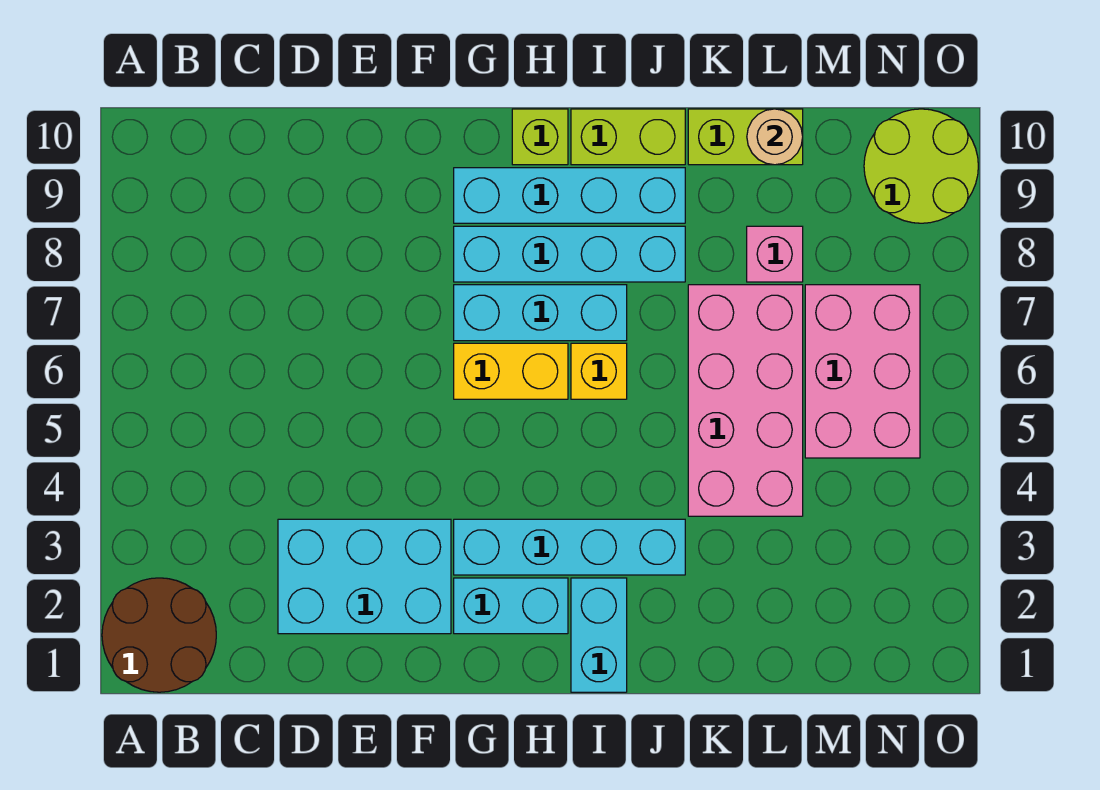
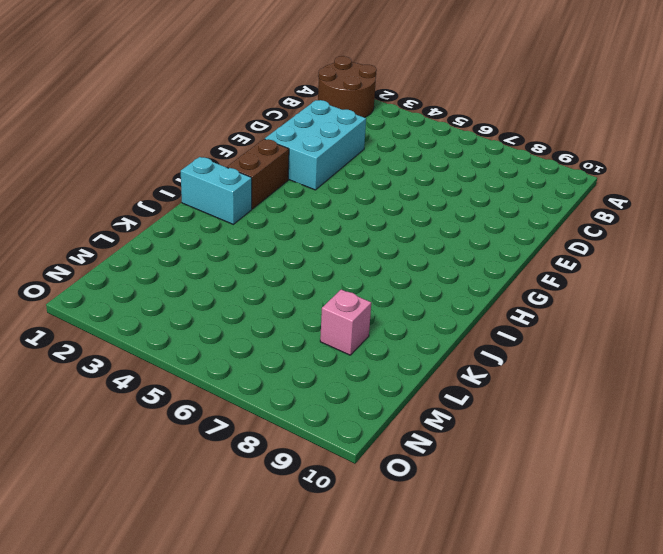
brown 1x2 brick [227,139,289,209] -> cyan 1x2 brick [454,578,568,634]
none -> cyan 1x4 brick [454,519,685,575]
none -> yellow 1x2 brick [454,343,568,399]
none -> cyan 1x3 brick [454,285,627,341]

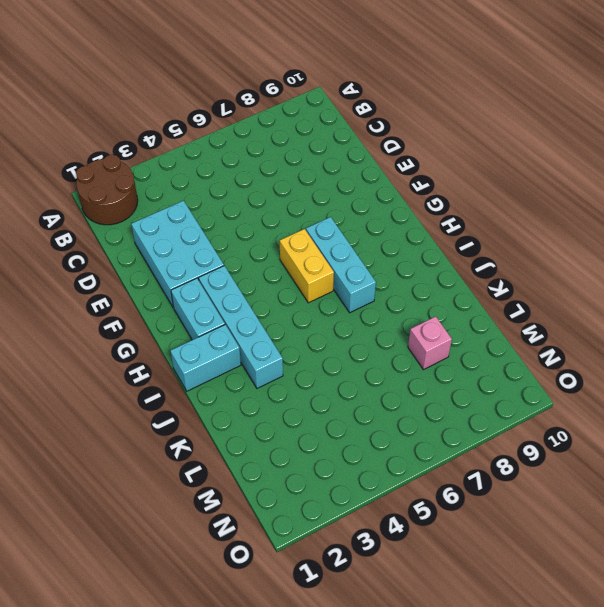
none -> cyan 1x4 brick [454,226,685,282]
none -> cyan 1x4 brick [454,168,685,223]
none -> lime 1x1 brick [512,109,568,165]

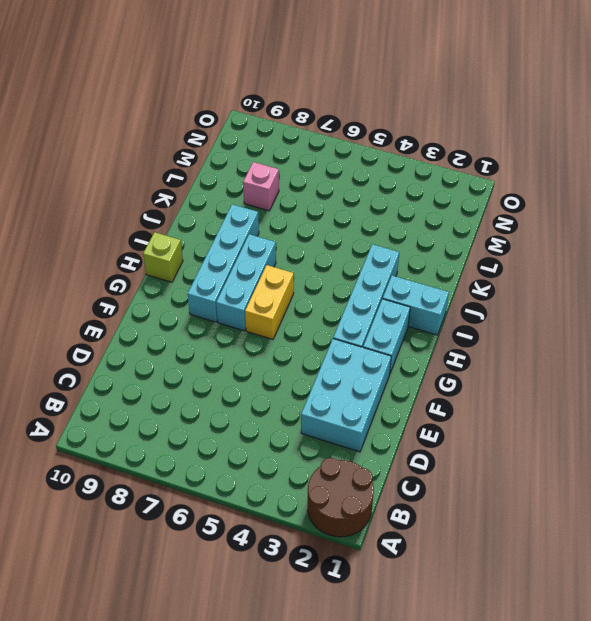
none -> cyan 1x4 brick [454,168,685,223]
none -> yellow 1x1 brick [571,343,627,399]
none -> lime 1x2 brick [571,109,685,165]

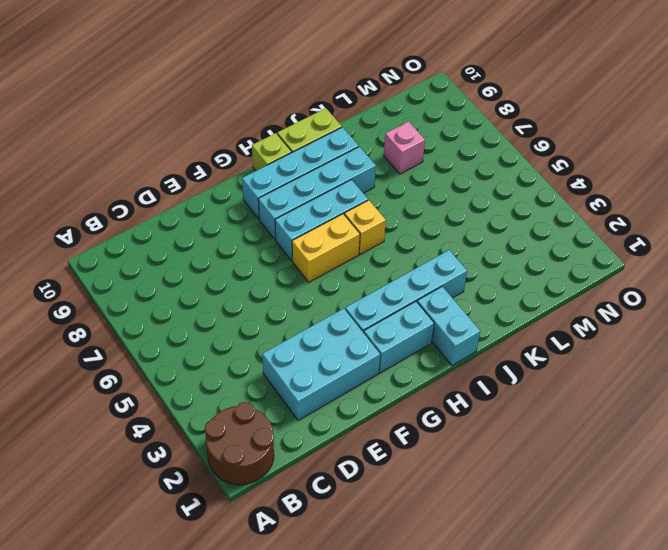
none -> pink 2x4 brick [688,285,803,516]
none -> lime 1x2 brick [688,109,803,165]
none -> pink 2x3 brick [805,285,920,458]

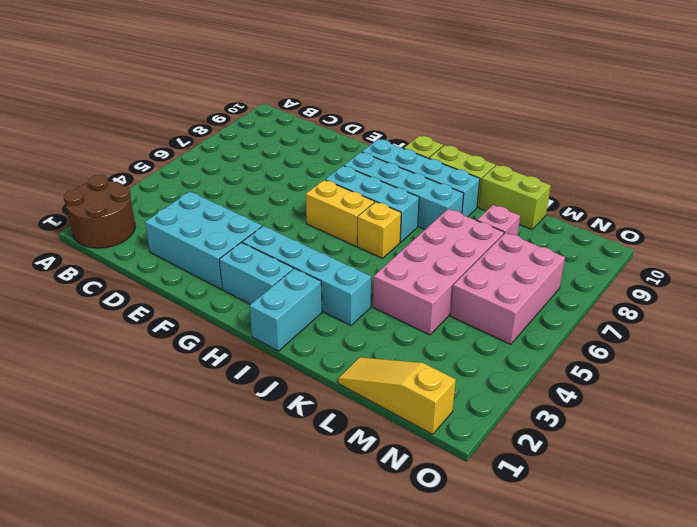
yellow 1x3 slope [338,357,456,434] -> none
none -> lime 2x2 round brick [864,109,978,223]
none -> tan 1x1 round brick [747,109,803,165]

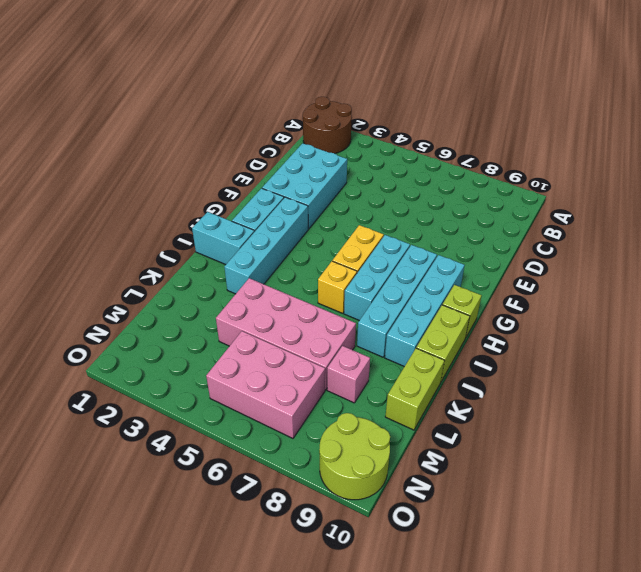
none -> tan 1x1 round brick [747,109,803,165]

